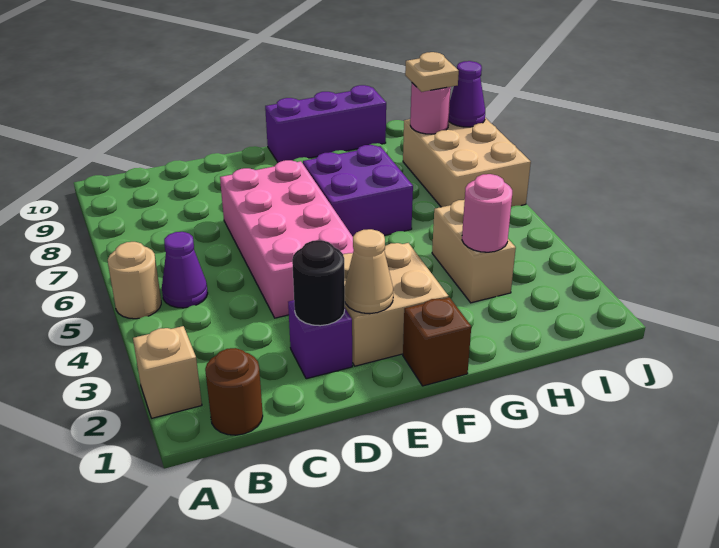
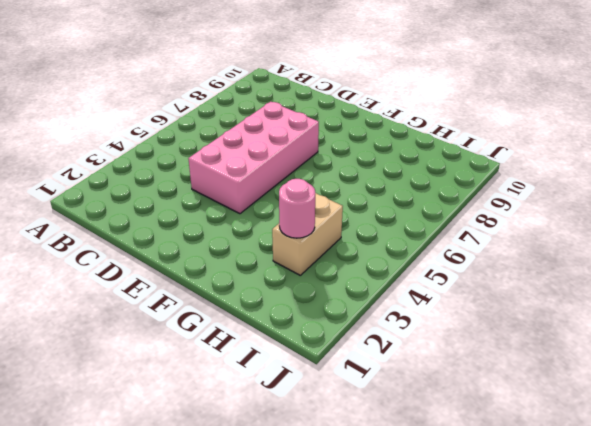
none -> tan 1x1 brick [133,326,202,418]
none -> tan 1x1 round brick [108,242,161,319]
none -> brown 1x1 round brick [205,348,263,435]

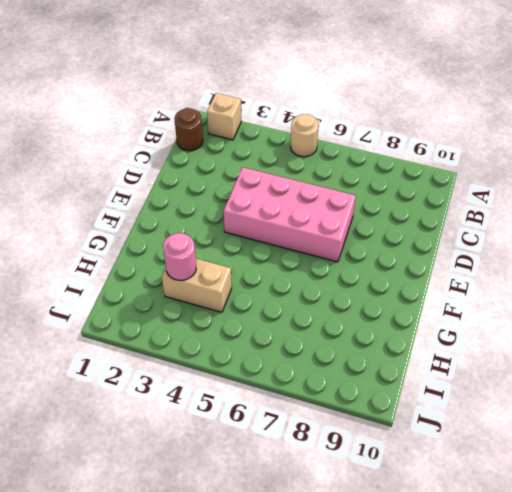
none -> purple 1x1 cone [162,232,208,308]
none -> purple 1x1 brick [288,300,352,379]
none -> tan 2x2 brick [343,243,448,366]

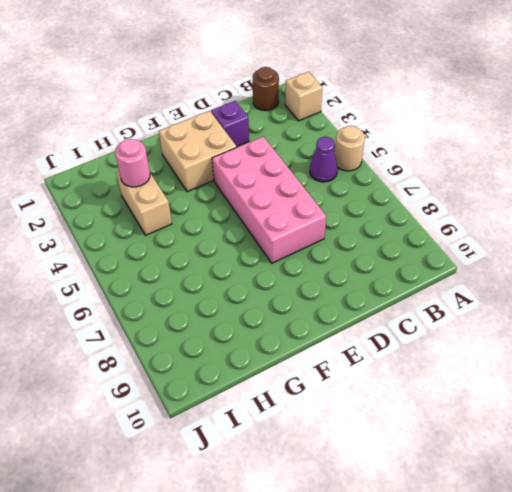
none -> brown 1x1 brick [403,297,471,386]
none -> purple 2x2 brick [303,145,413,236]
none -> purple 1x3 brick [265,85,386,162]

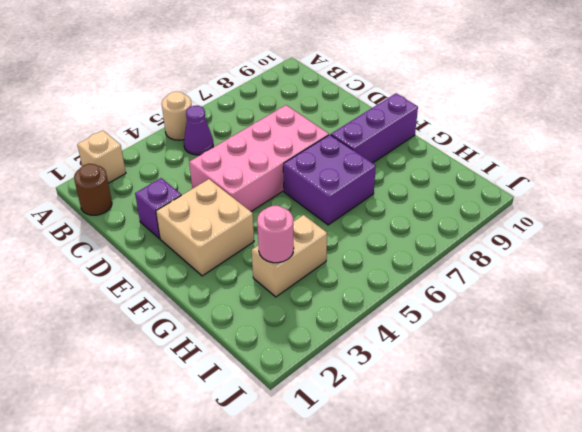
purple 1x3 brick [331,93,418,163] -> purple 1x3 brick turned to [265,85,386,162]
none -> brown 1x1 brick [403,297,471,386]
none -> tan 2x3 brick [403,118,531,207]
none -> black 1x1 round brick [292,240,345,326]

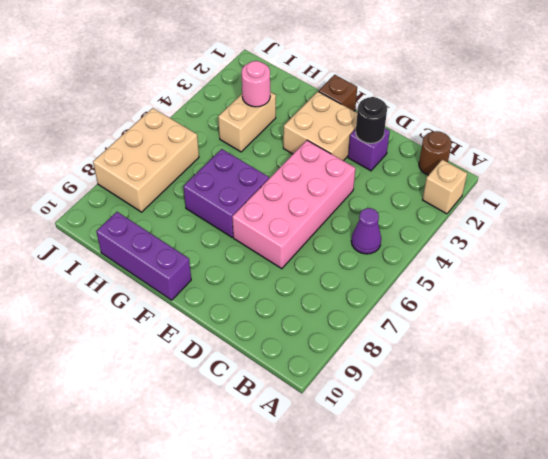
none -> tan 1x1 round brick [108,242,161,319]
none -> tan 1x1 cone [345,229,393,313]
none -> pink 1x1 round brick [410,83,451,134]

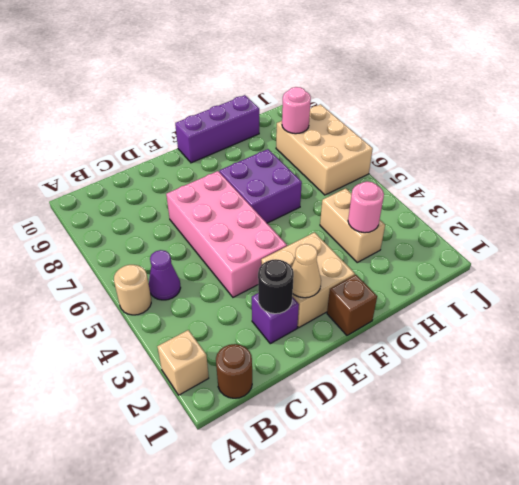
none -> purple 1x1 cone [449,61,485,127]
none -> tan 1x1 plate [405,52,459,92]

